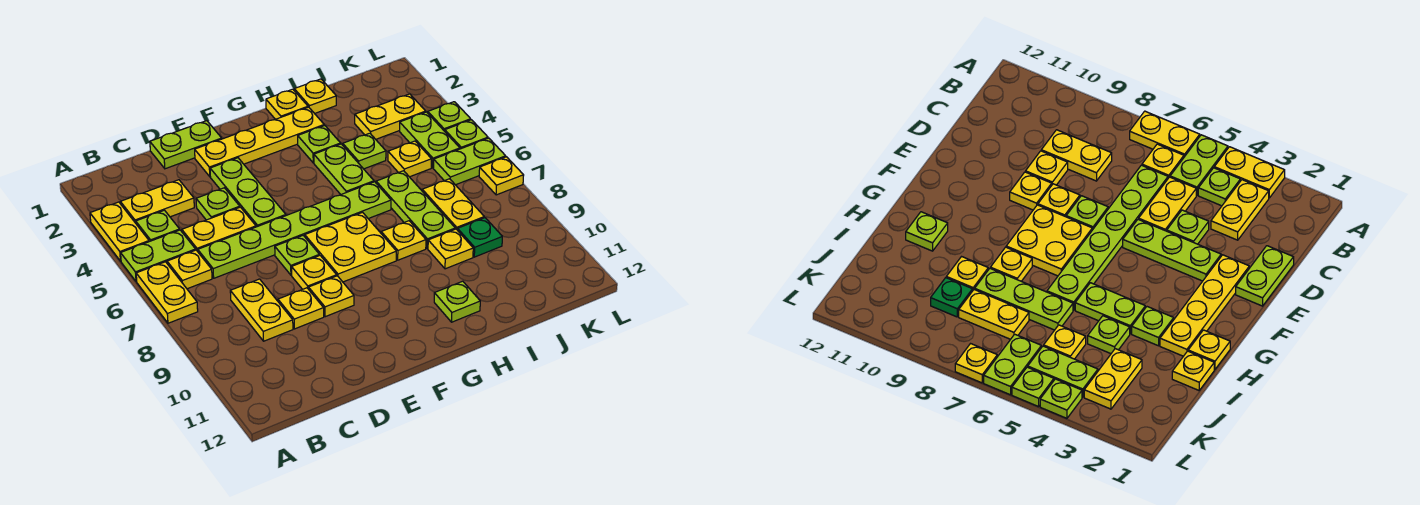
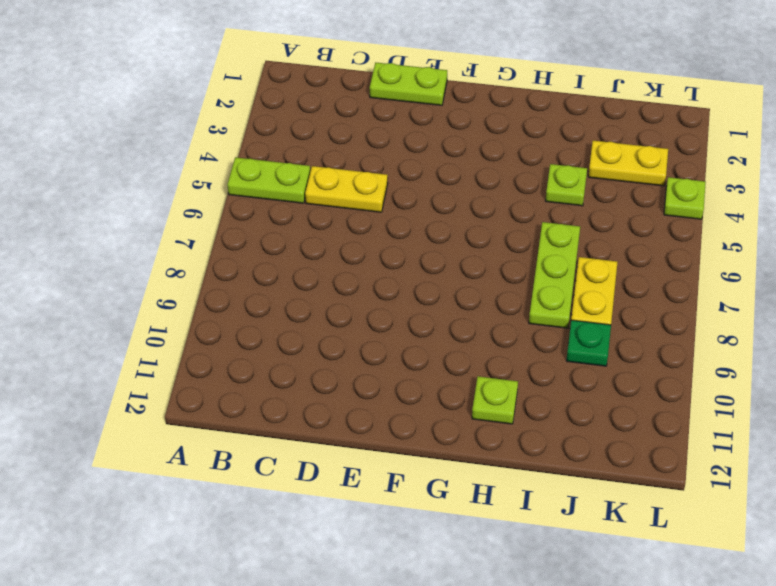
none -> yellow 1x2 plate [90,202,149,261]
none -> yellow 1x2 plate [136,262,198,323]
none -> yellow 1x2 plate [120,180,194,223]
none -> lime 1x1 plate [136,210,180,242]

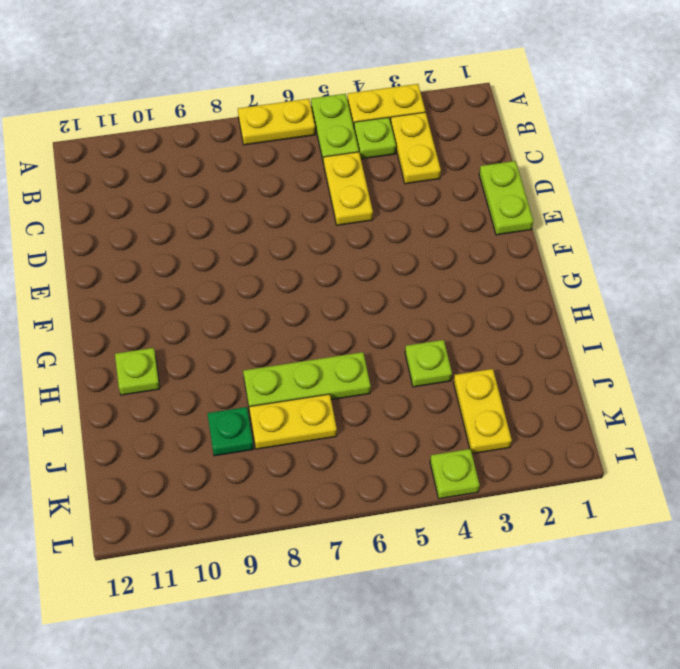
none -> yellow 1x1 plate [167,250,212,289]
none -> lime 1x6 plate [198,182,391,278]
none -> yellow 1x2 plate [230,279,293,341]
none -> lime 1x1 plate [196,188,240,220]

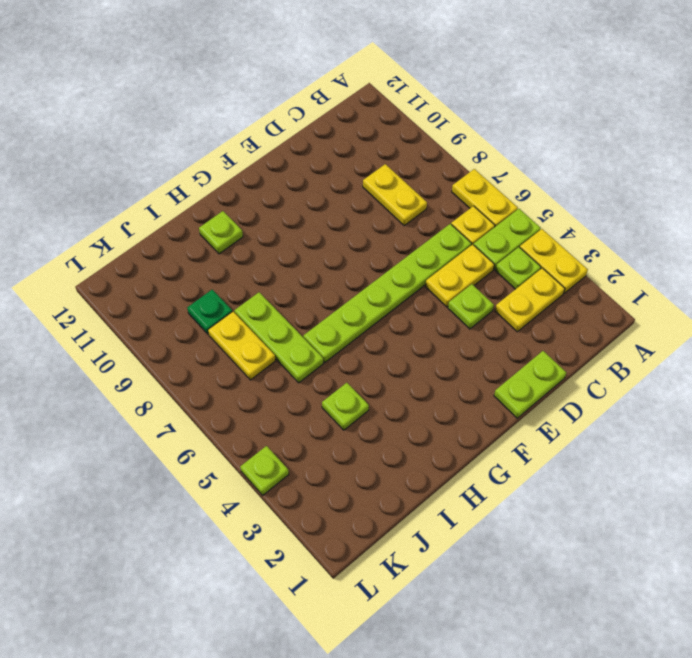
none -> yellow 1x1 plate [278,288,324,329]
none -> yellow 1x4 plate [195,107,324,176]
none -> lime 1x3 plate [210,158,286,227]
none -> lime 1x1 plate [275,235,319,275]

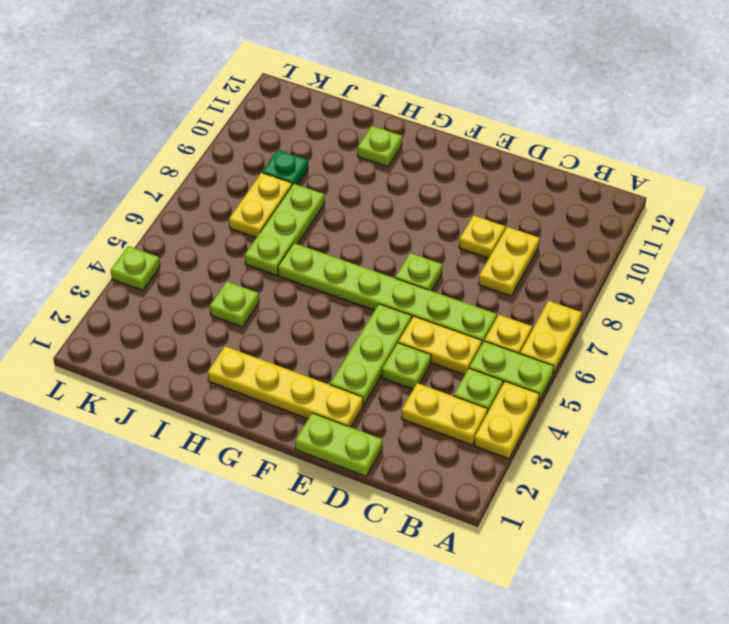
none -> yellow 1x1 plate [292,255,337,289]
none -> yellow 1x1 plate [309,276,354,317]
none -> yellow 2x2 plate [305,212,396,282]
none -> yellow 1x1 plate [266,89,308,119]

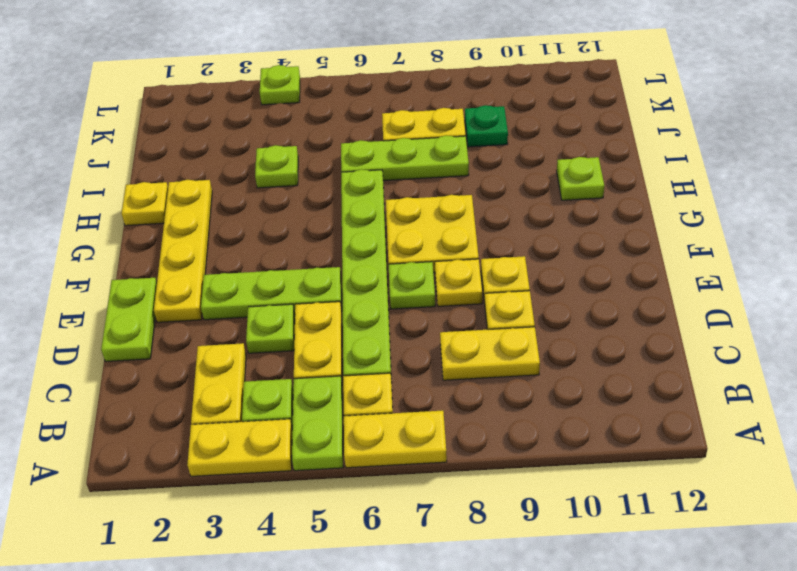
none -> lime 1x1 plate [298,125,341,163]
none -> lime 1x2 plate [314,144,374,194]
none -> yellow 1x1 plate [381,221,426,260]
none -> yellow 1x1 plate [294,79,336,114]

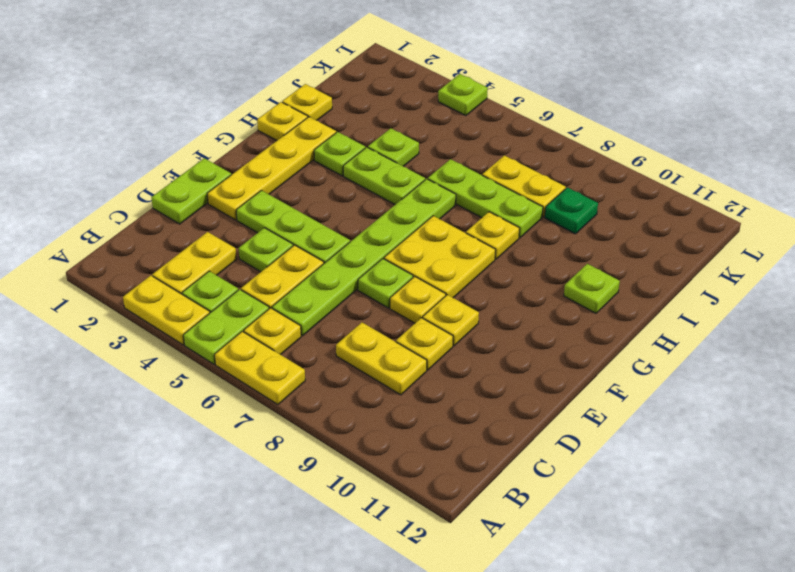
none -> yellow 1x1 plate [428,229,473,269]
none -> yellow 1x2 plate [355,94,426,139]
none -> yellow 1x1 plate [388,141,431,177]
none -> lime 1x2 plate [400,112,460,168]

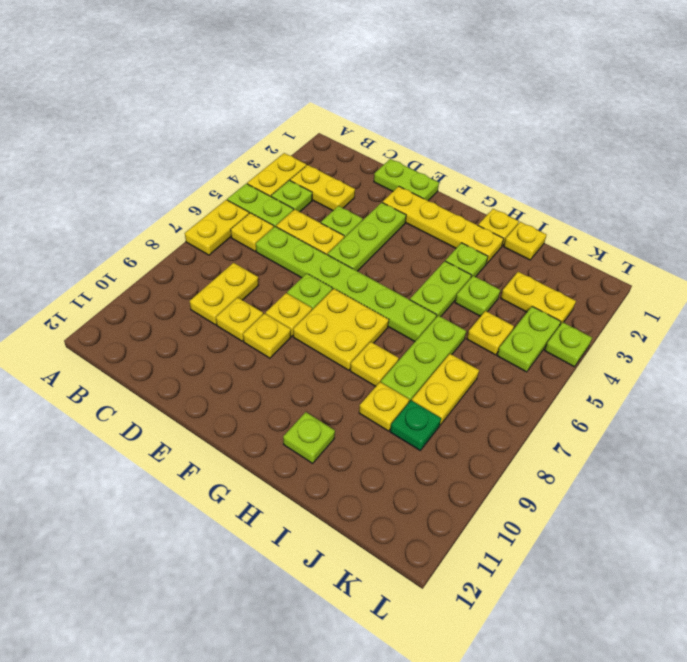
none -> lime 1x2 plate [433,138,506,185]
none -> lime 1x1 plate [445,120,488,149]
none -> yellow 1x1 plate [479,157,524,195]

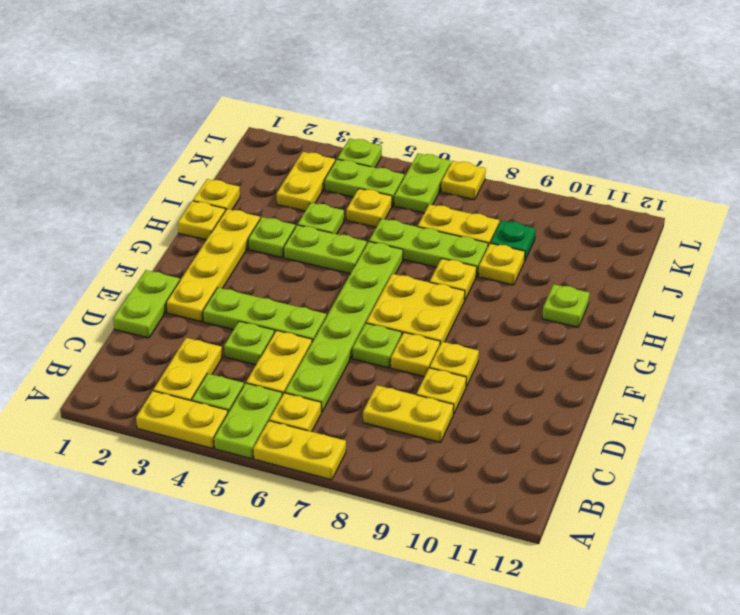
none -> lime 1x1 plate [445,120,488,149]

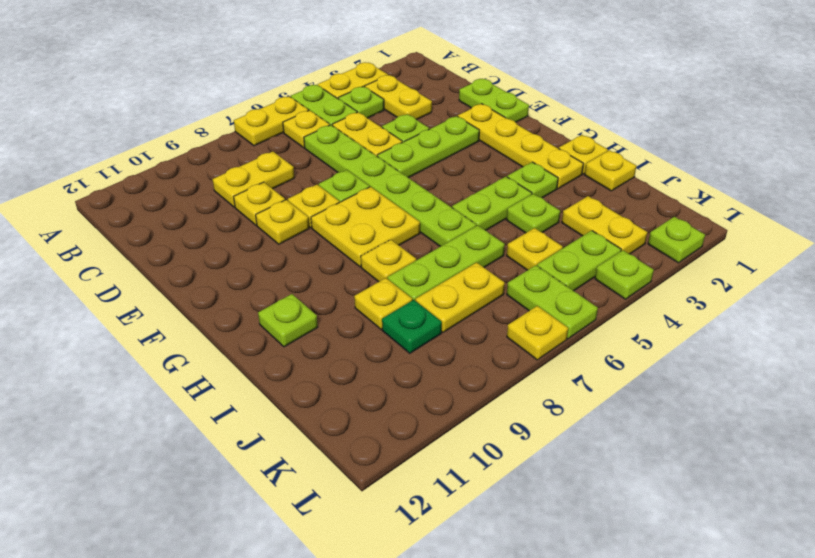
lime 1x1 plate [648,217,705,263] -> lime 1x1 plate moved to [445,120,488,149]

